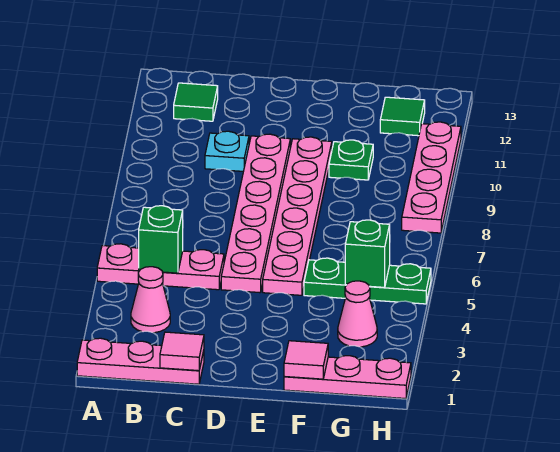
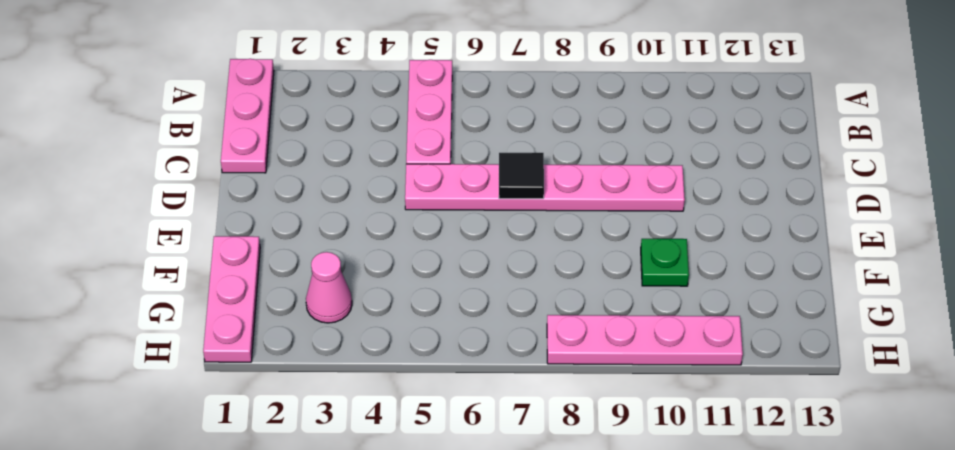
black 1x1 tile [499,153,544,199] -> none
none -> pink 1x1 cone [131,267,170,333]
none -> green 1x1 tile [174,83,218,121]
none -> cyan 1x1 plate [205,131,249,171]

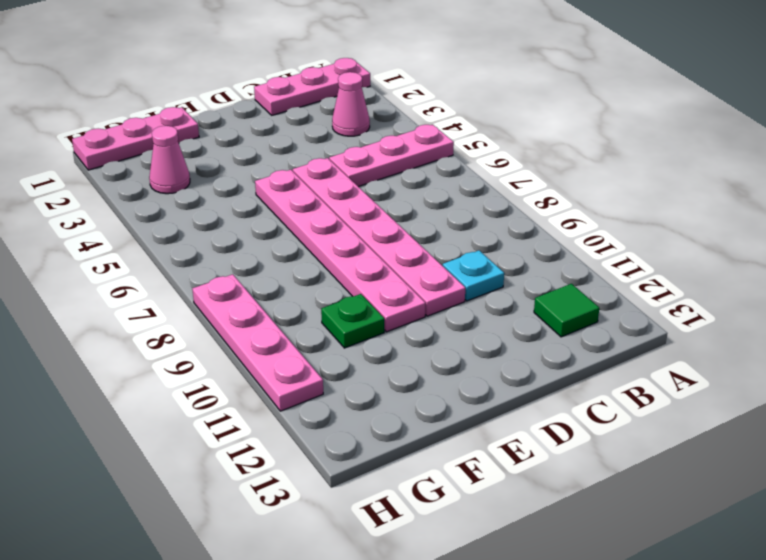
none -> green 1x3 plate [304,258,431,304]
none -> green 1x1 tile [380,97,425,136]
none -> green 1x1 brick [139,206,183,273]

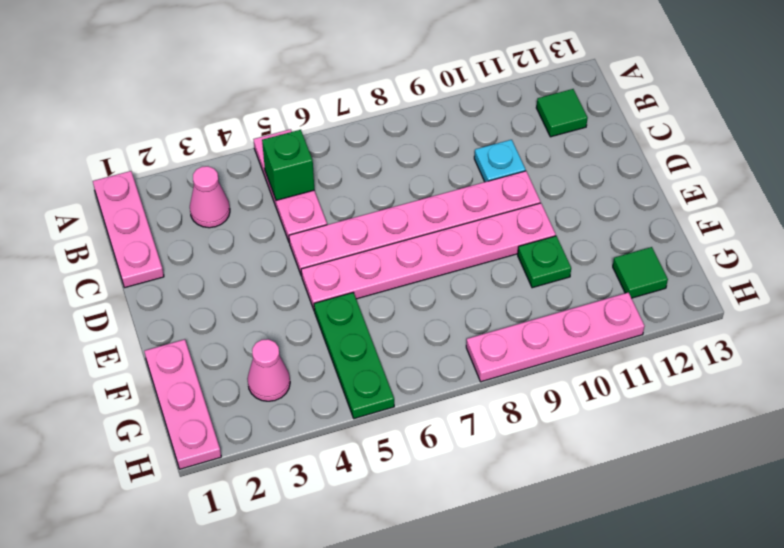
none -> pink 1x1 tile [160,332,204,371]
none -> pink 1x1 tile [284,341,328,379]
none -> green 1x1 brick [345,220,390,287]

